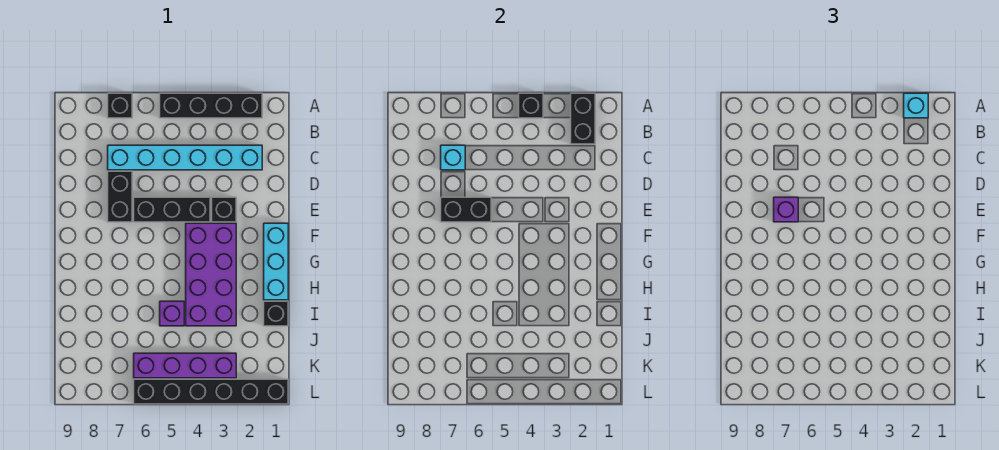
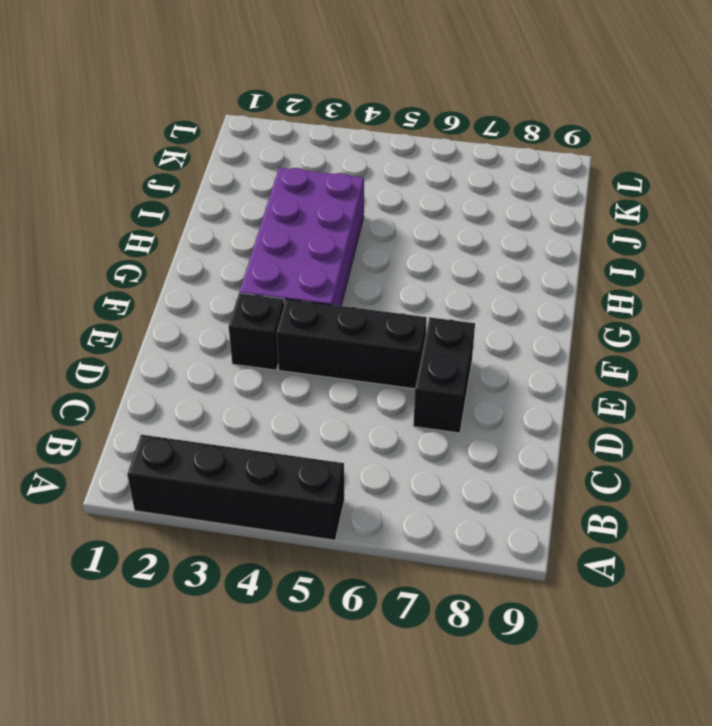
none -> black 1x1 brick [108,93,132,118]
none -> cyan 1x6 brick [108,145,262,170]
none -> cyan 1x3 brick [264,223,288,300]

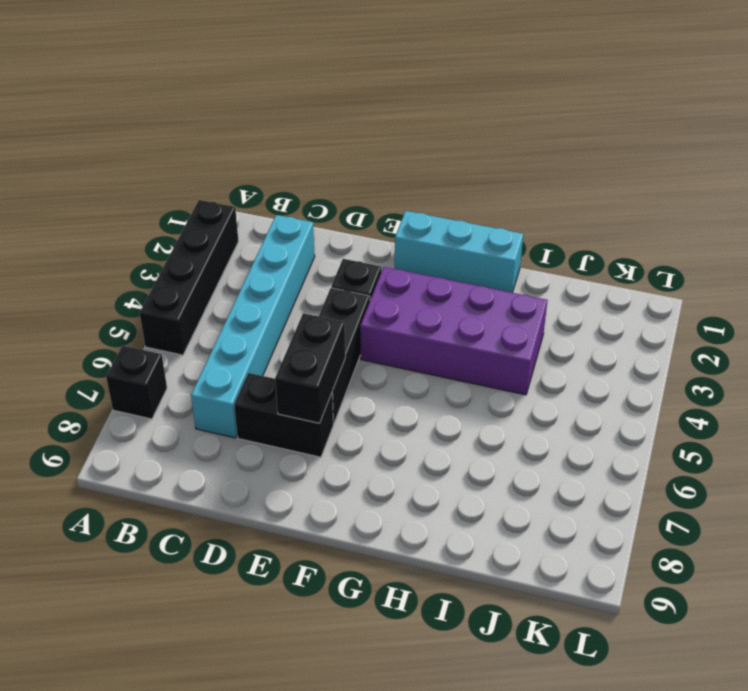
none -> black 1x1 brick [264,301,288,326]
none -> purple 1x1 brick [160,301,184,326]
none -> purple 1x4 brick [134,353,236,378]

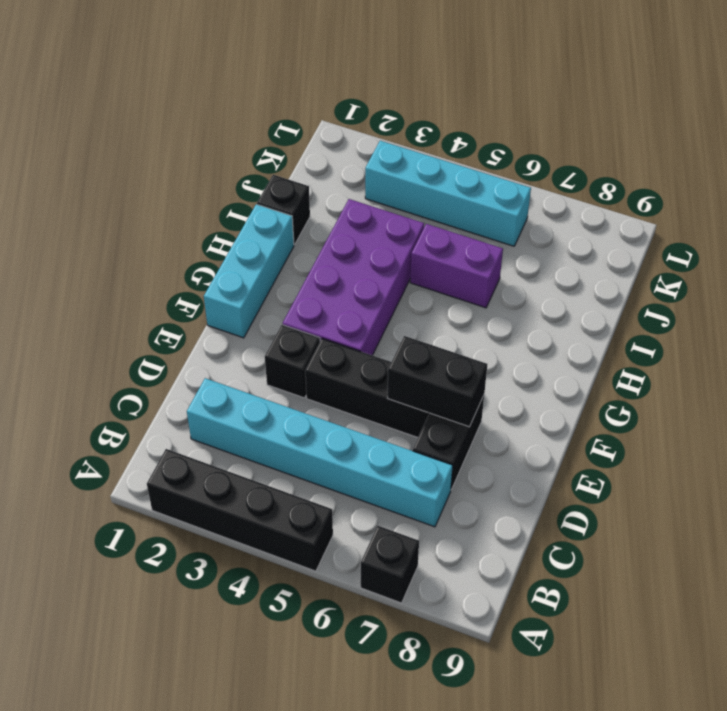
purple 1x2 brick [410,224,503,308] -> purple 1x1 brick [160,301,184,326]
cyan 1x4 brick [365,141,531,246] -> purple 1x4 brick [134,353,236,378]
none -> black 1x6 brick [134,379,288,404]
none -> black 1x2 brick [571,93,595,144]
none -> black 1x1 brick [519,93,543,118]

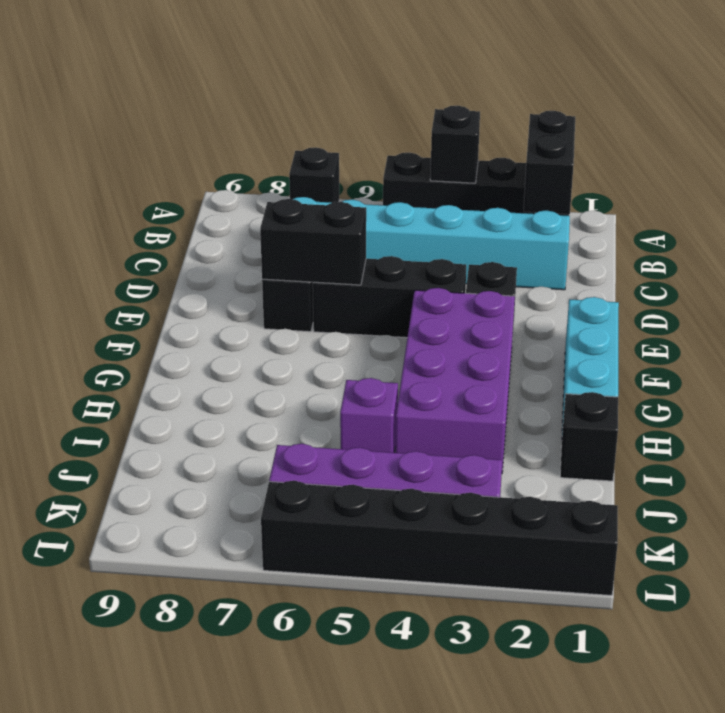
none -> cyan 1x1 brick [441,145,465,170]
none -> cyan 1x1 brick [904,93,928,118]
none -> purple 1x1 brick [774,197,798,222]

